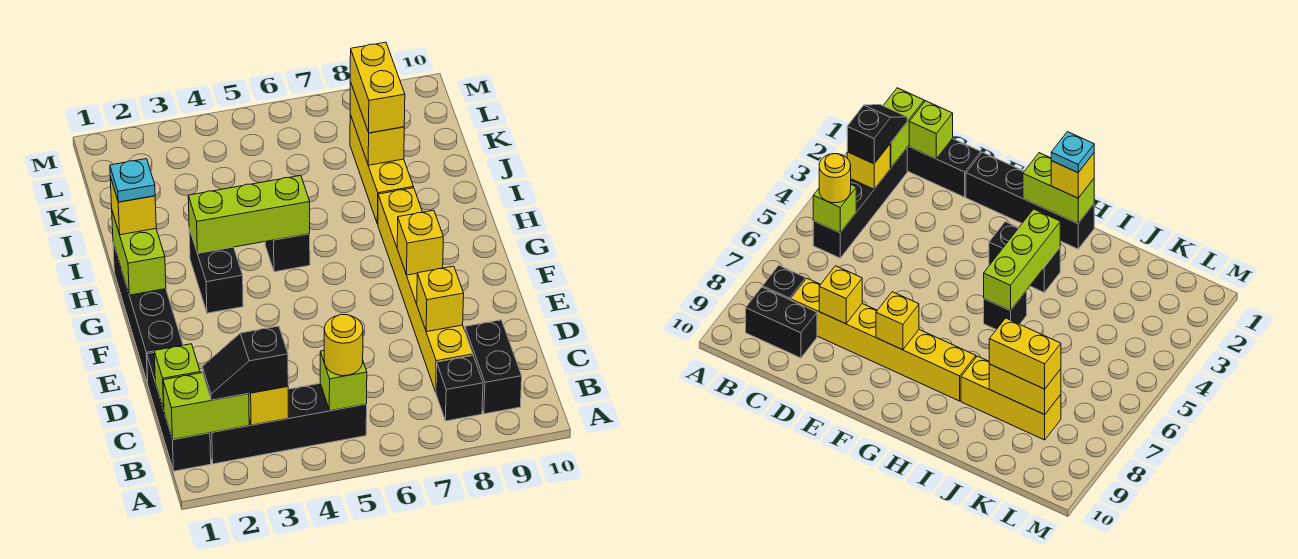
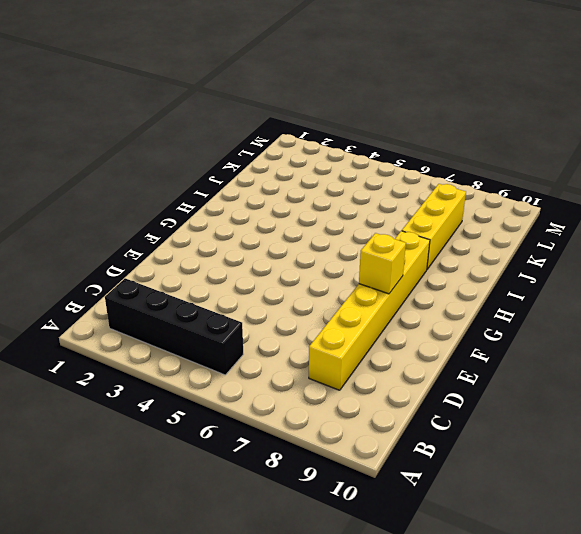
none -> black 1x3 brick [147,353,211,471]
none -> black 1x1 brick [436,356,483,421]
none -> black 1x2 brick [465,320,522,414]

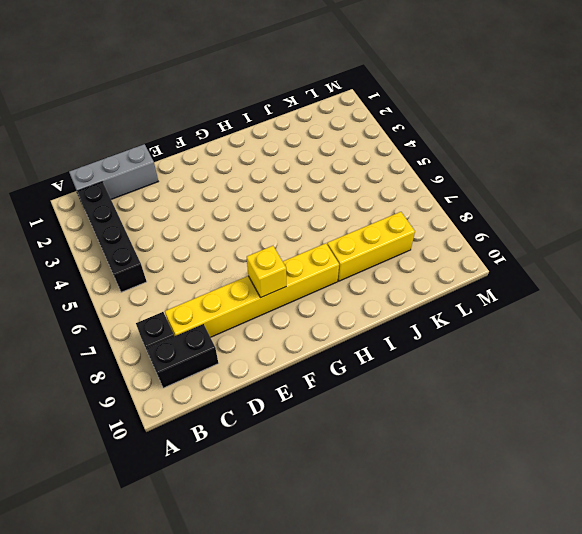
grey 1x3 brick [69,144,158,202] -> black 1x3 brick [147,353,211,471]
none -> black 1x4 brick [113,243,183,384]
none -> black 1x2 brick [189,229,243,313]
none -> black 1x1 brick [265,234,310,272]

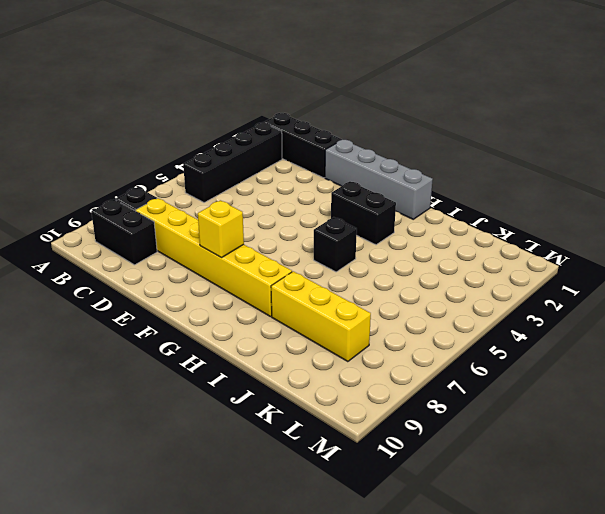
grey 1x4 brick [325,140,433,219] -> black 1x4 brick [113,243,183,384]
none -> lime 1x2 brick [163,373,249,440]
none -> yellow 1x1 brick [249,386,288,425]
none -> lime 1x1 brick [320,351,367,411]

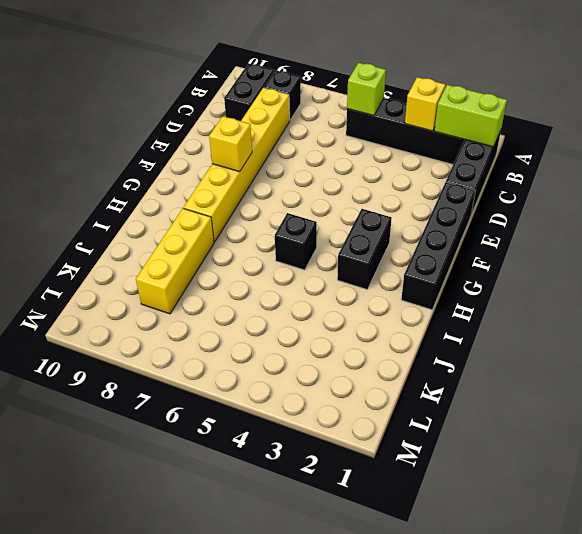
none -> lime 1x1 brick [154,344,200,409]
none -> yellow 1x1 brick [417,266,464,332]
none -> lime 1x2 brick [112,212,166,295]

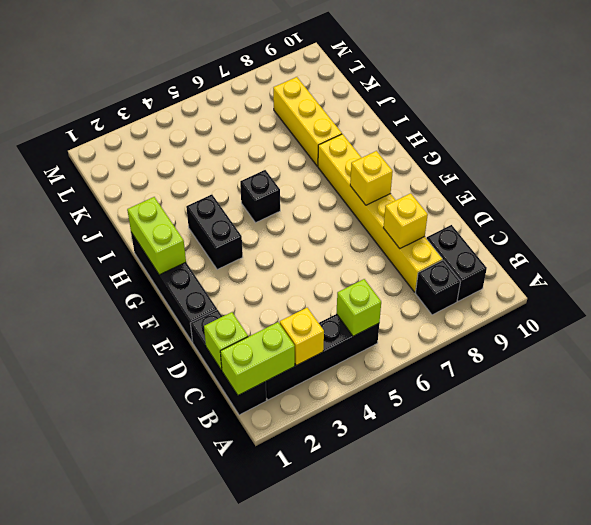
none -> lime 1x3 brick [188,175,310,254]
none -> yellow 1x2 brick [350,82,404,165]
none -> black 1x2 slope [202,326,288,400]

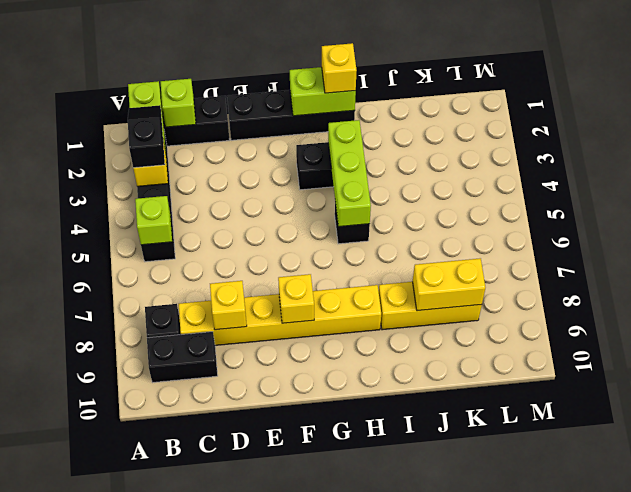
none -> yellow 1x1 round brick [324,314,363,376]
none -> yellow 1x2 brick [350,42,405,133]
none -> cyan 1x1 plate [110,159,155,202]

